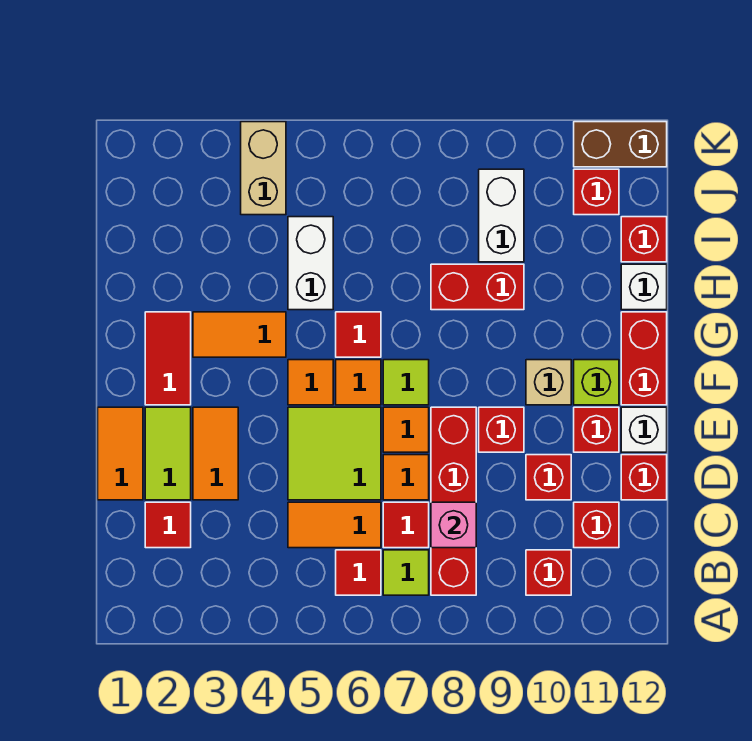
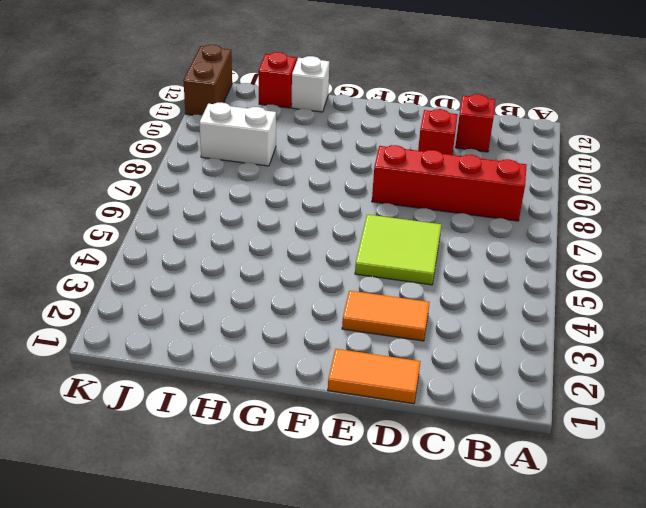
none -> red 1x1 tile [336,550,381,595]
none -> lime 1x1 tile [383,550,429,595]
none -> red 1x1 brick [526,550,571,595]
none -> red 1x1 tile [145,502,191,548]

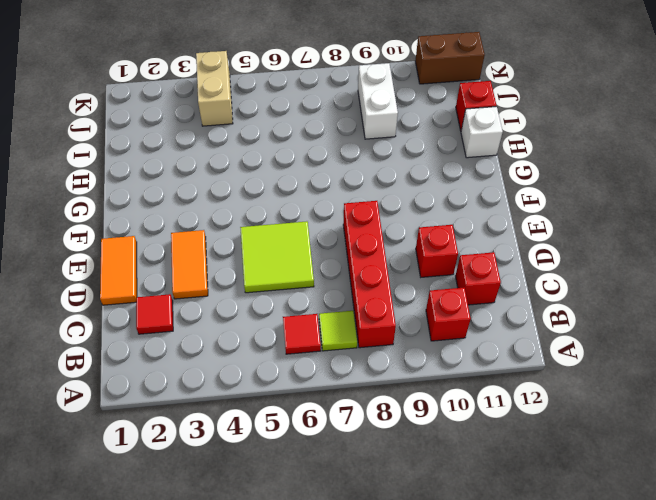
none -> orange 1x2 tile [288,502,381,548]
none -> red 1x1 tile [383,502,429,548]
none -> lime 1x2 tile [145,407,191,500]
none -> orange 1x1 tile [383,455,429,500]

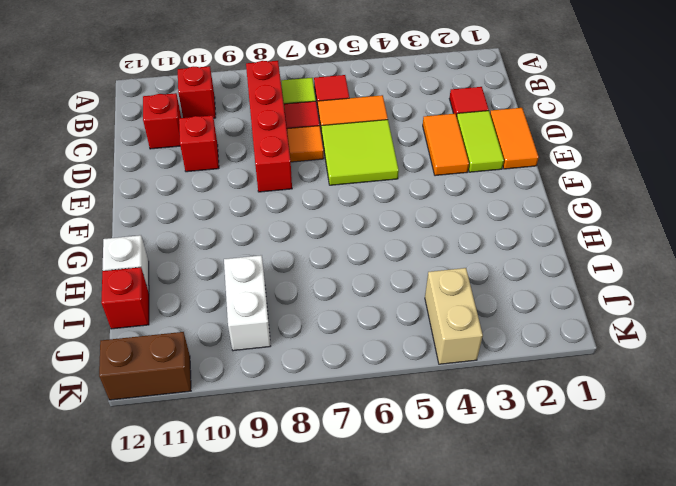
none -> red 1x1 brick [621,455,667,500]
none -> orange 1x1 tile [383,407,429,452]
none -> red 1x1 brick [479,407,524,452]
none -> red 1x1 brick [574,407,619,452]

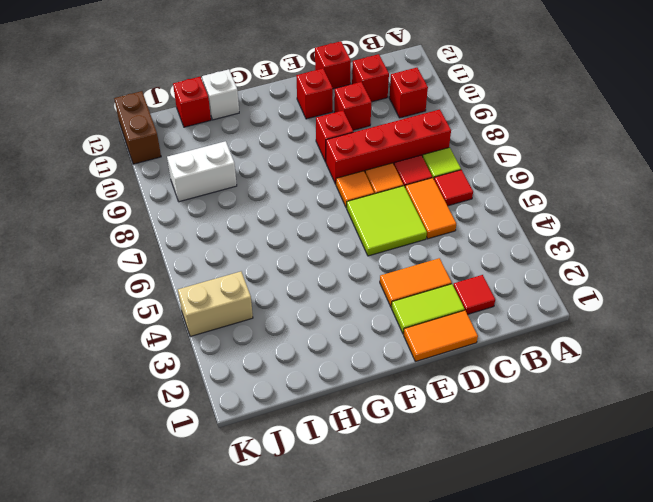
none -> white 1x1 brick [621,407,667,452]
none -> red 1x2 tile [145,312,191,405]
none -> orange 1x1 tile [288,360,333,405]
none -> orange 1x1 tile [336,360,381,405]

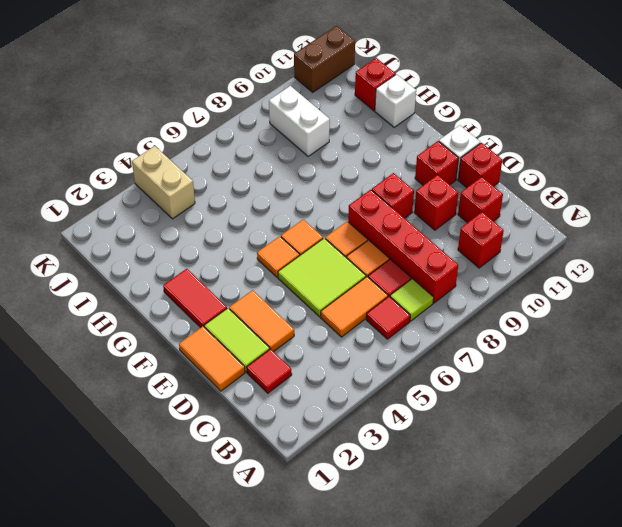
none -> lime 1x1 tile [383,360,429,405]
none -> tan 1x1 brick [526,360,571,405]
none -> lime 1x1 brick [574,360,619,405]
none -> red 1x2 brick [621,312,667,405]

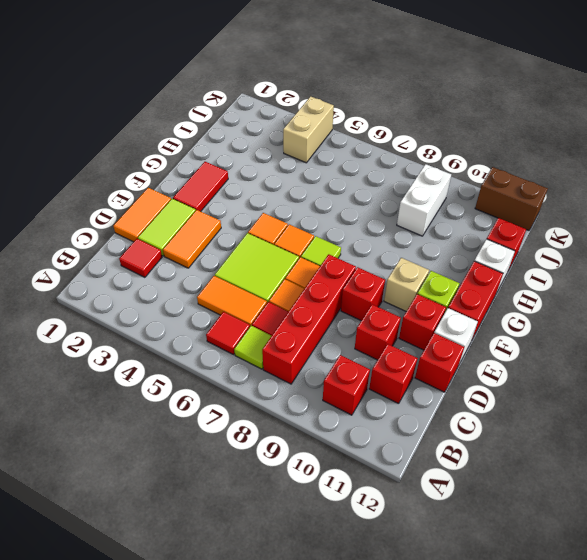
none -> orange 1x2 tile [193,312,286,357]
none -> red 1x1 tile [336,312,381,357]
none -> white 1x2 brick [288,217,333,310]
none -> red 1x2 brick [431,264,524,310]

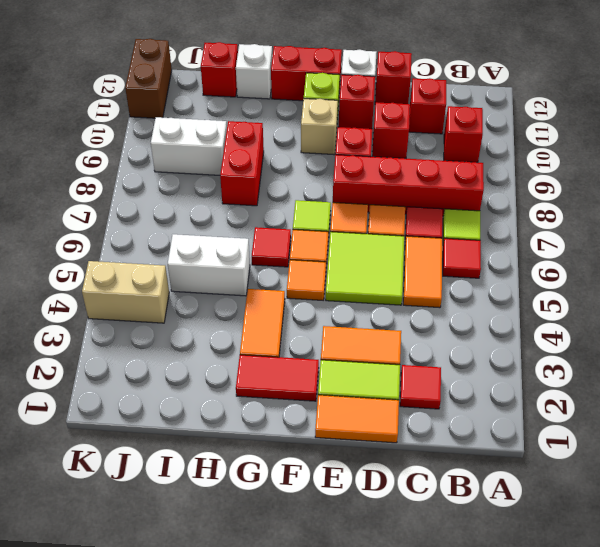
none -> red 1x1 brick [574,169,619,215]
none -> pink 1x1 brick [431,502,476,548]

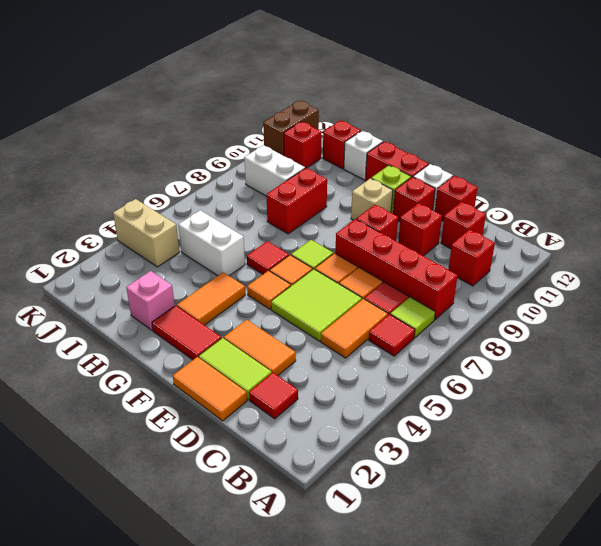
pink 1x1 brick [126,271,175,330] -> pink 1x1 brick moved to [431,502,476,548]

